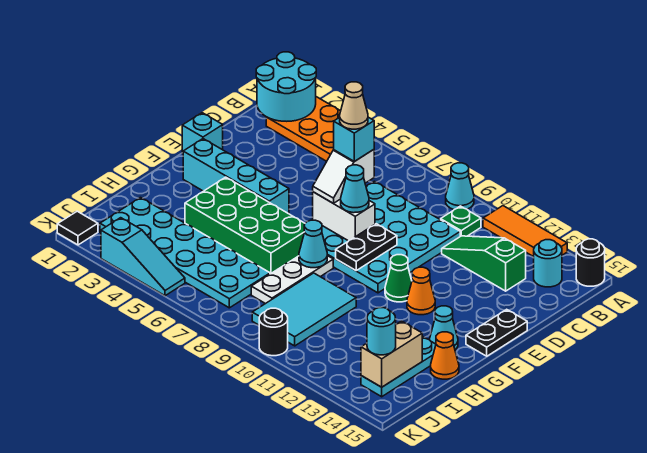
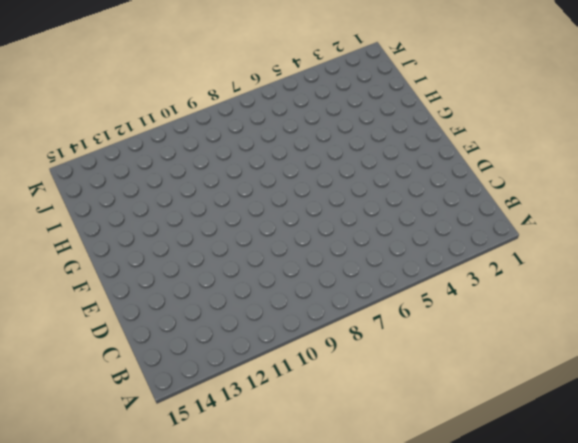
none -> orange 2x3 plate [266,97,341,161]
none -> cyan 1x1 cone [446,163,474,209]
none -> orange 1x3 tile [483,206,567,257]
none -> black 1x1 round brick [576,239,605,286]

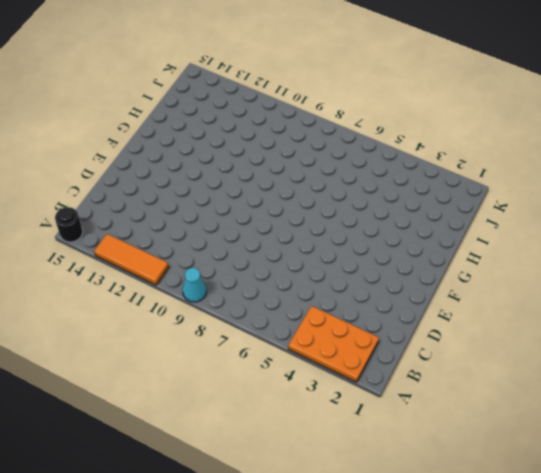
none -> green 1x1 plate [441,206,481,236]
none -> cyan 1x1 round brick [534,240,562,287]
none -> cyan 4x4 plate [322,181,460,293]
none -> green 1x3 slope [442,236,526,291]

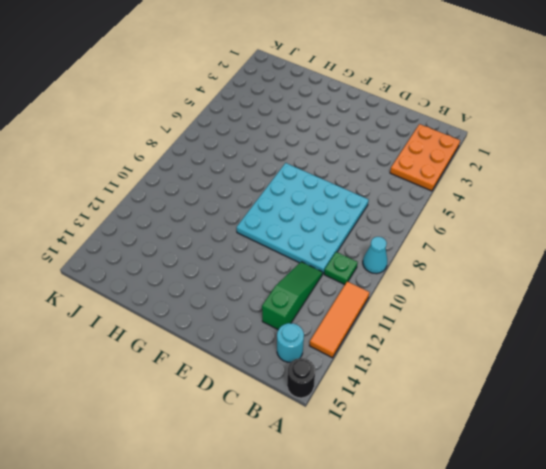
none -> cyan 1x1 brick [182,113,223,153]
none -> black 1x2 plate [466,309,527,356]
none -> cyan 1x4 brick [183,139,289,214]
none -> green 1x1 cone [385,255,412,302]

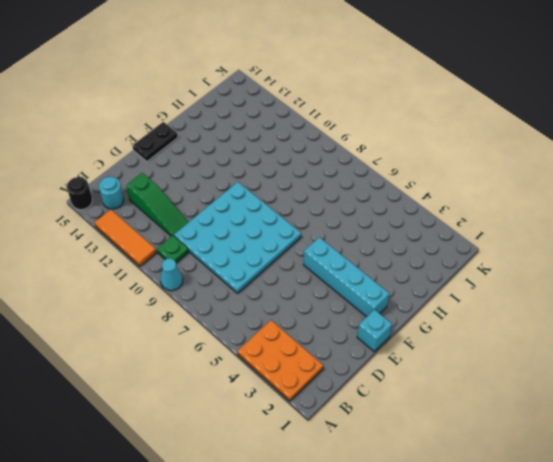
none -> green 1x1 cone [385,255,412,302]
none -> orange 1x1 cone [407,267,435,315]
none -> green 2x4 brick [185,177,305,274]
none -> white 1x3 plate [251,256,333,304]

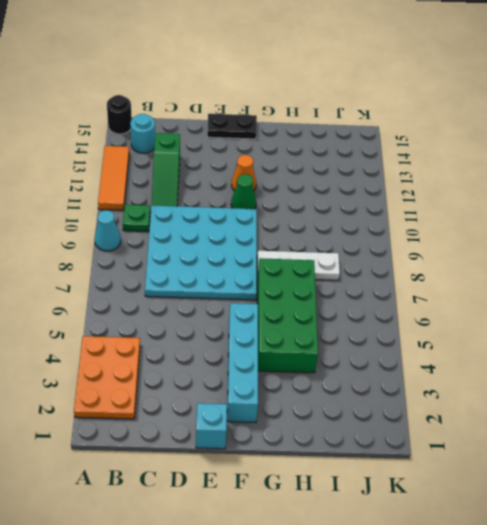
none -> cyan 1x1 cone [430,306,458,350]
none -> cyan 2x3 tile [252,273,356,346]
none -> cyan 1x3 plate [361,336,436,397]
none -> orange 1x1 cone [431,332,459,379]

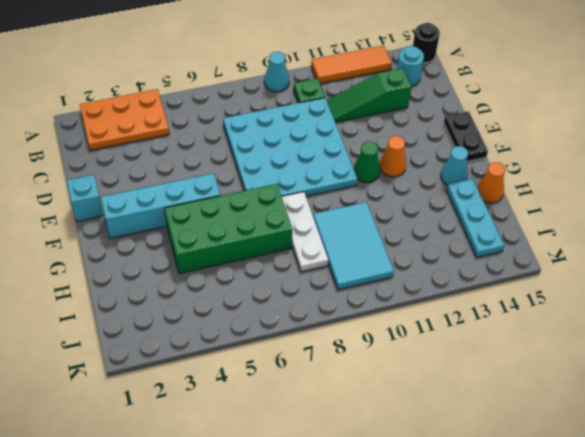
none -> cyan 2x6 plate [100,198,270,308]
none -> black 1x1 tile [57,211,98,245]
none -> cyan 1x3 slope [101,218,185,296]
none -> black 1x1 round brick [259,308,288,356]

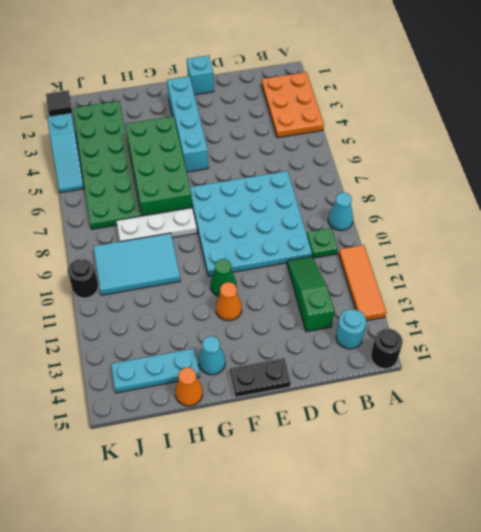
green 2x6 plate [73,101,141,229] -> cyan 2x6 plate [100,198,270,308]
none -> cyan 2x2 round brick [256,52,316,121]
none -> white 1x2 brick [313,192,375,241]
none -> black 1x2 plate [336,224,397,271]
none -> cyan 1x1 cone [299,220,327,268]

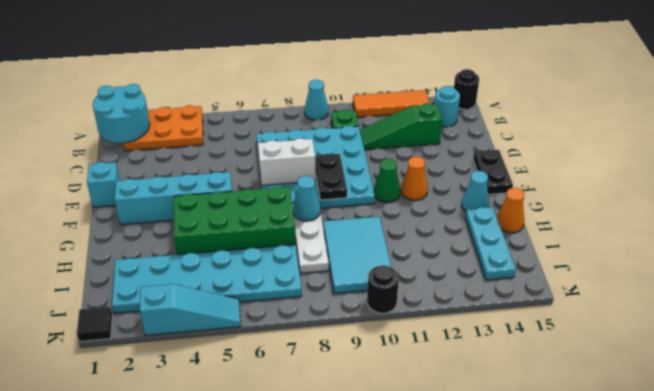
none -> tan 1x2 brick [361,321,422,387]
none -> white 1x2 slope [313,150,374,204]
none -> cyan 1x1 cone [341,165,369,213]
none -> cyan 1x1 round brick [367,308,396,355]

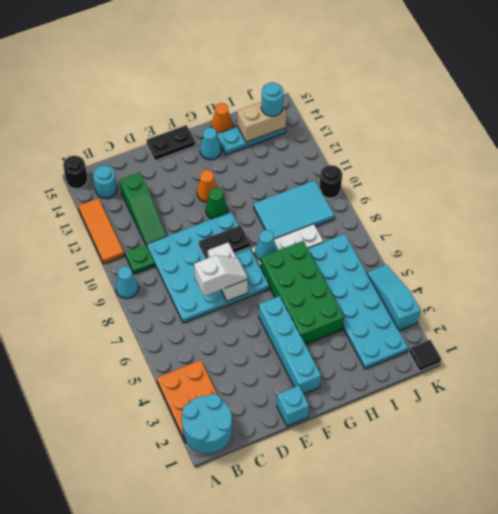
none -> cyan 1x1 cone [341,165,369,213]
none -> cyan 1x1 brick [334,117,374,162]
none -> tan 1x1 cone [340,82,368,129]

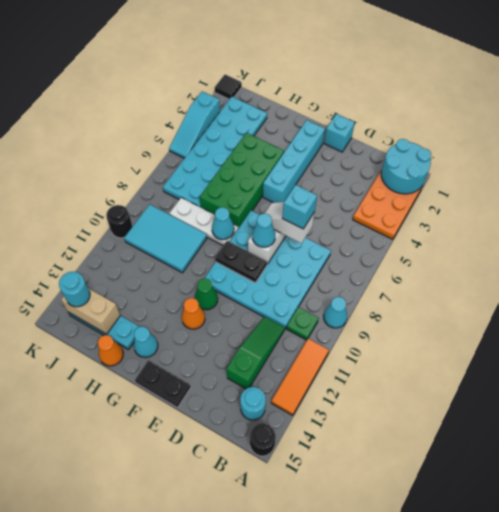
none -> tan 1x1 cone [340,82,368,129]

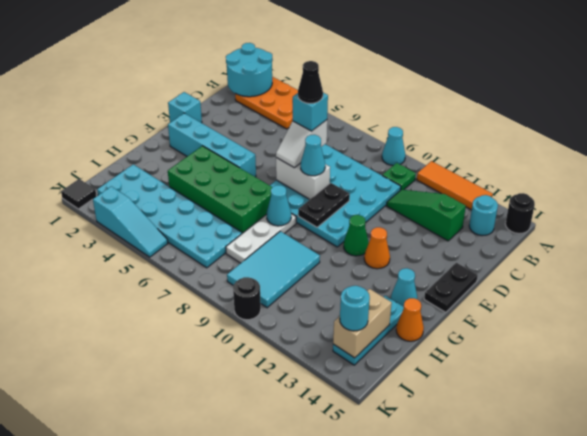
black 1x1 cone [298,61,323,103] -> tan 1x1 cone [340,82,368,129]

